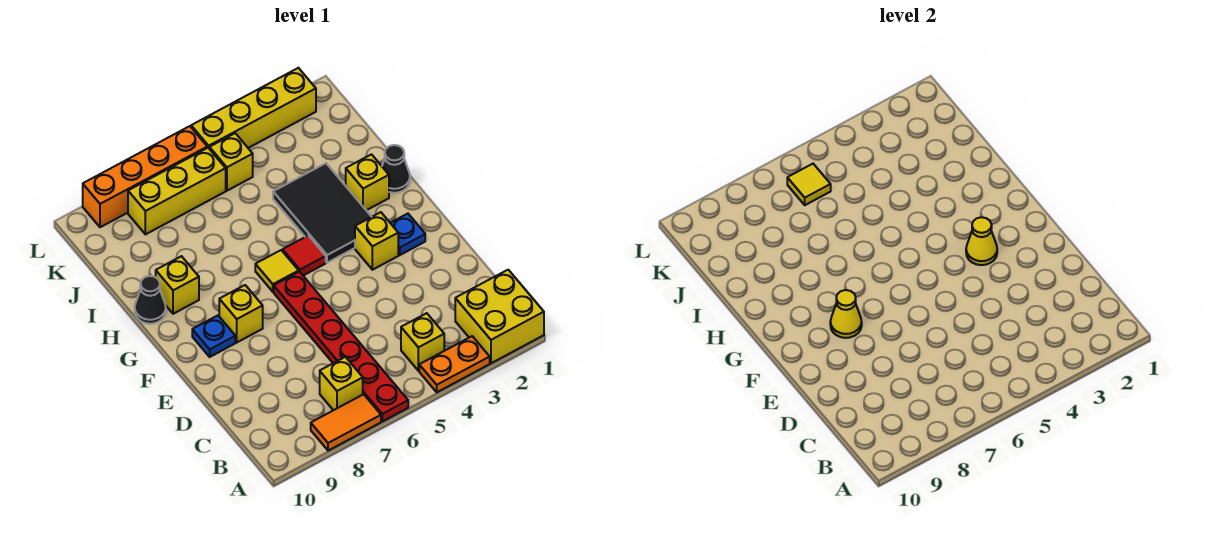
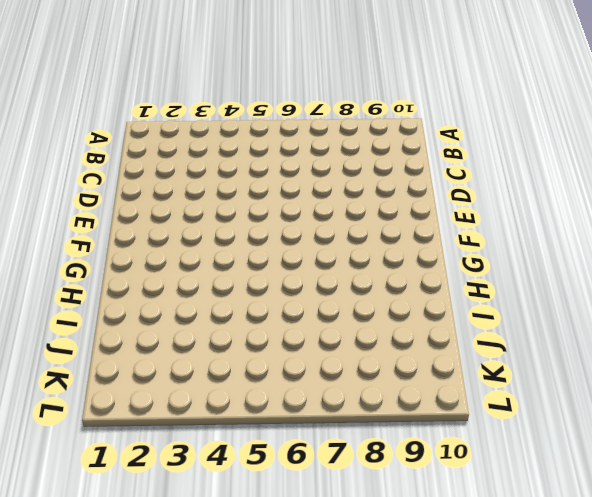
none -> yellow 2x2 brick [455,270,544,363]
none -> orange 1x2 plate [419,336,490,392]
none -> red 1x6 plate [274,272,408,422]

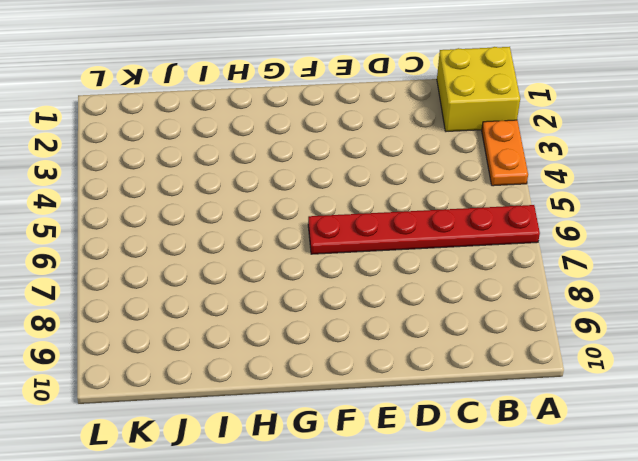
none -> orange 1x2 tile [311,394,381,451]
none -> yellow 1x1 brick [401,313,444,371]
none -> yellow 1x1 brick [320,357,363,410]

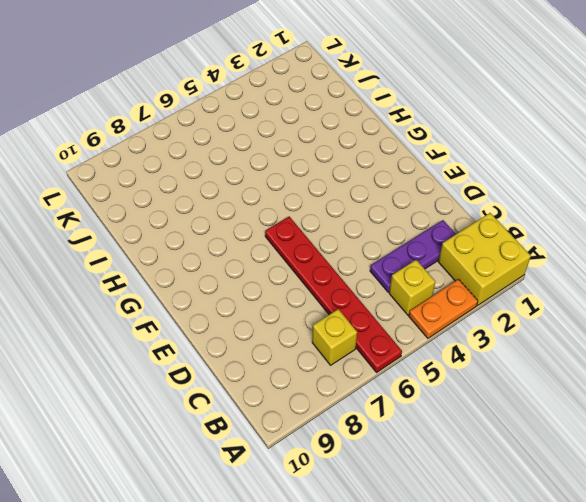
purple 1x3 plate [370,220,456,292] -> none
none -> orange 1x2 tile [311,394,381,451]
none -> blue 1x1 plate [391,214,425,255]
none -> yellow 1x1 brick [355,212,398,270]

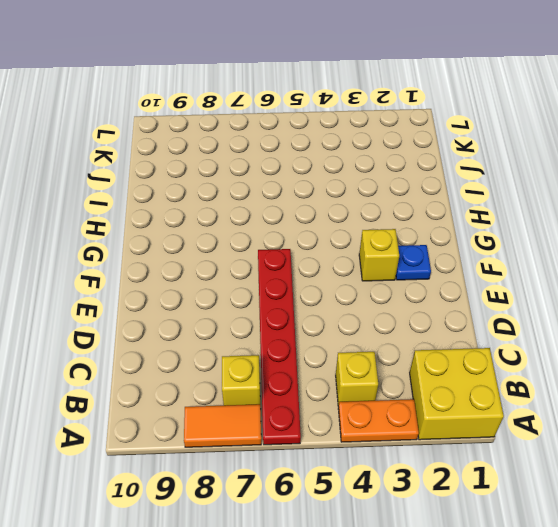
none -> yellow 1x1 brick [219,285,263,342]
none -> blue 1x1 plate [192,315,235,357]
none -> black 2x3 tile [273,163,371,263]

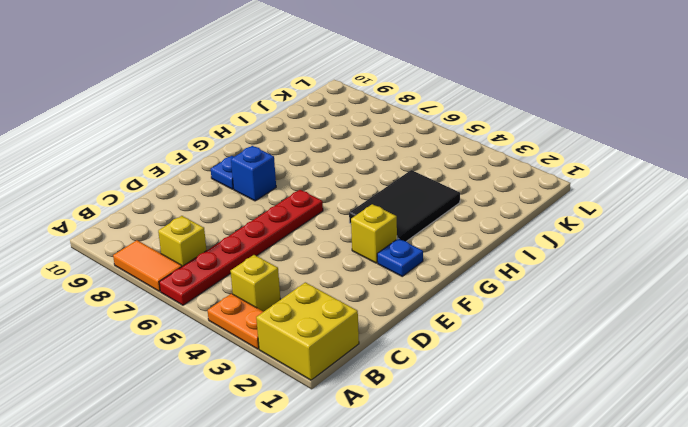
blue 1x1 brick [231,146,276,201] -> yellow 1x1 brick [219,285,263,342]
none -> red 1x1 tile [283,236,326,276]
none -> yellow 1x1 tile [255,250,299,292]
none -> black 1x1 cone [382,145,410,193]

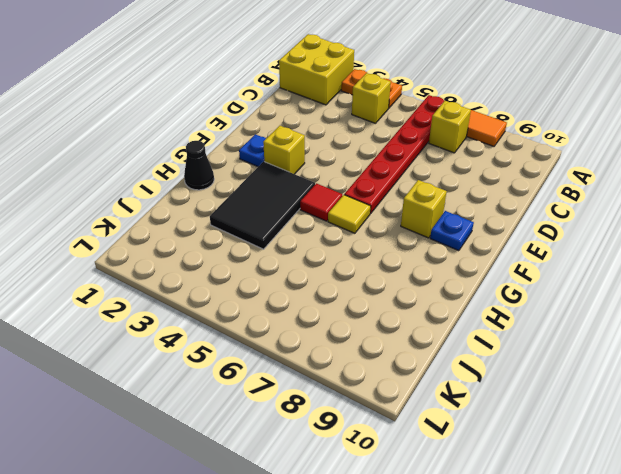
none -> yellow 1x1 brick [346,154,389,210]
none -> yellow 1x1 brick [156,256,199,314]
none -> black 1x1 cone [135,276,166,324]

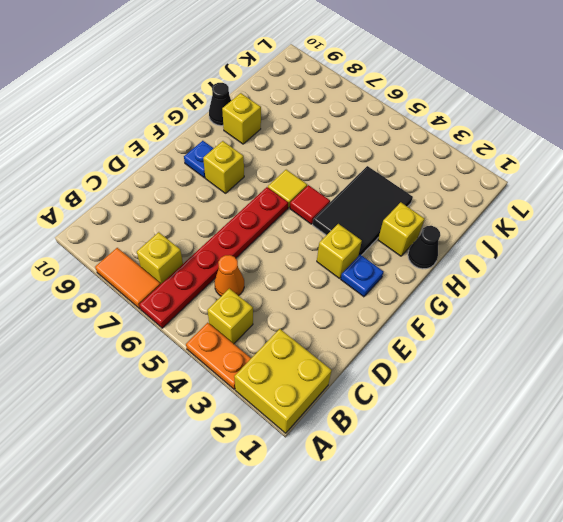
orange 1x1 cone [214,255,244,296] -> none
none -> yellow 1x1 brick [209,133,253,191]
none -> yellow 1x3 brick [128,148,226,234]
none -> yellow 1x4 brick [191,68,316,148]

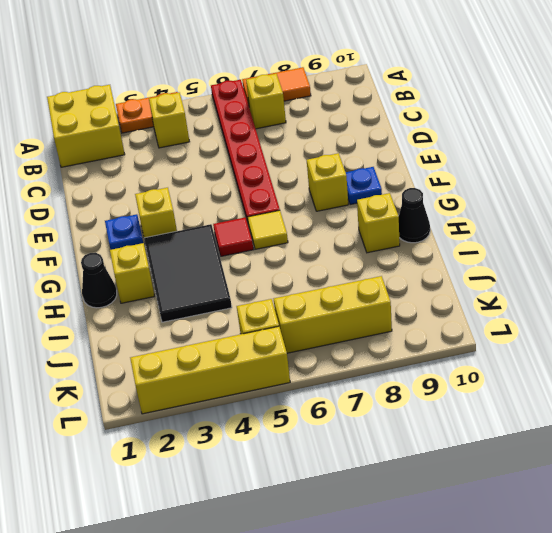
none -> orange 1x4 brick [83,126,207,227]
none -> yellow 1x1 cone [966,217,997,265]
none -> yellow 1x1 cone [830,290,862,338]

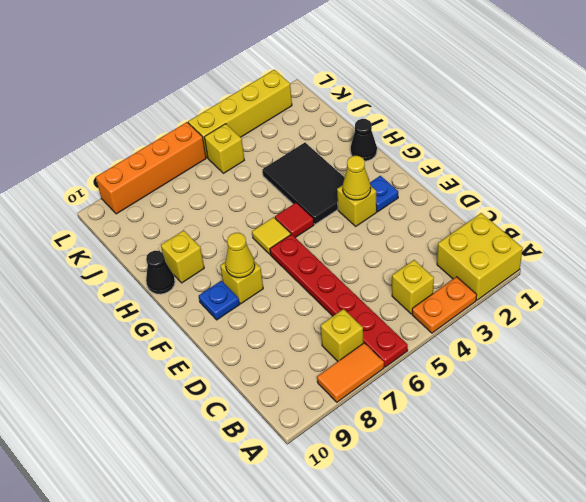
none -> yellow 1x1 brick [346,154,389,210]
none -> yellow 1x3 brick [128,148,226,234]
none -> yellow 1x1 tile [787,164,831,205]

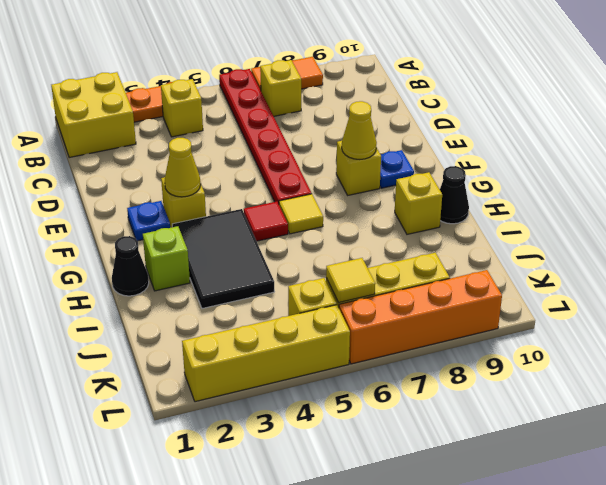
lime 1x1 brick [143,226,190,291] -> yellow 1x1 brick [346,154,389,210]

